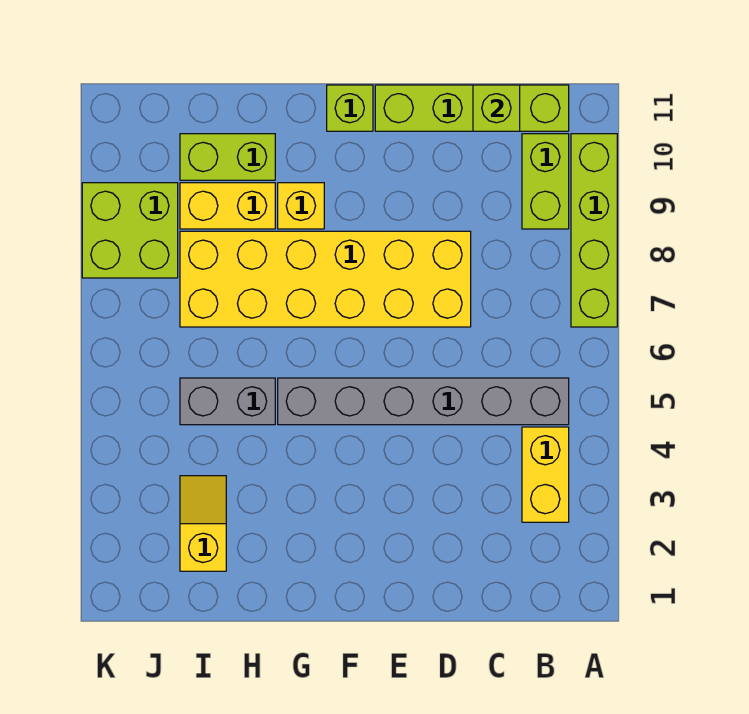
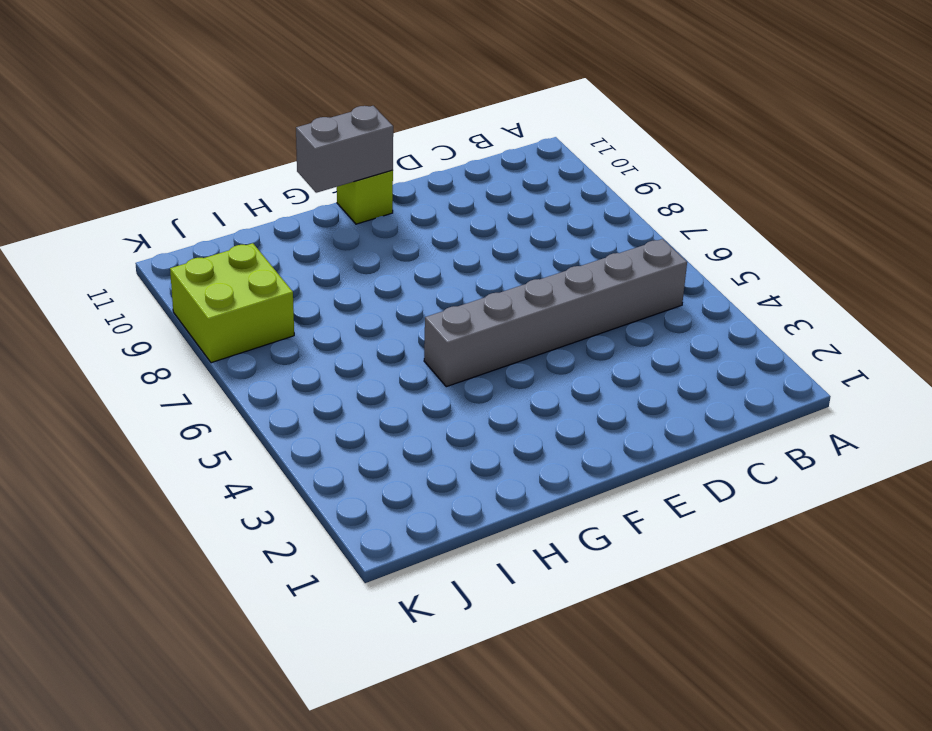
grey 1x2 brick [296,106,393,193] -> grey 1x2 brick moved to [180,378,275,425]
none -> lime 1x4 brick [571,134,617,327]
none -> yellow 1x2 brick [522,427,569,522]
none -> lime 1x2 brick [522,134,569,229]

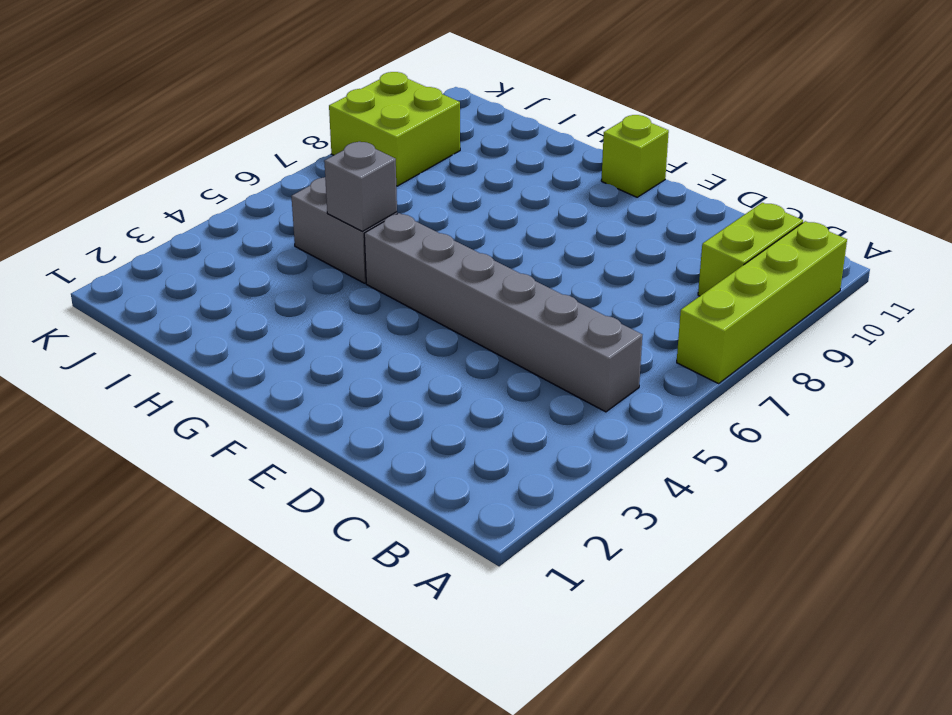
grey 1x1 brick [324,142,397,231] -> none
none -> yellow 1x2 brick [522,427,569,522]
none -> lime 1x4 brick [375,85,569,131]
none -> yellow 2x6 brick [180,231,471,327]

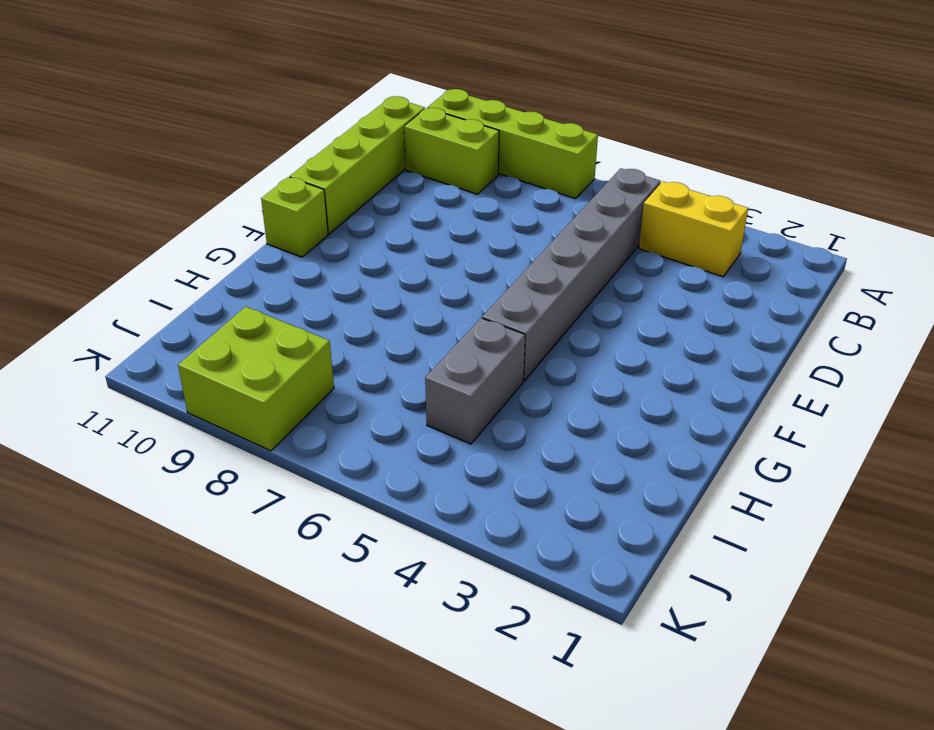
none -> yellow 2x6 brick [180,231,471,327]
none -> yellow 1x1 brick [278,183,324,229]
none -> yellow 1x2 brick [180,183,275,229]

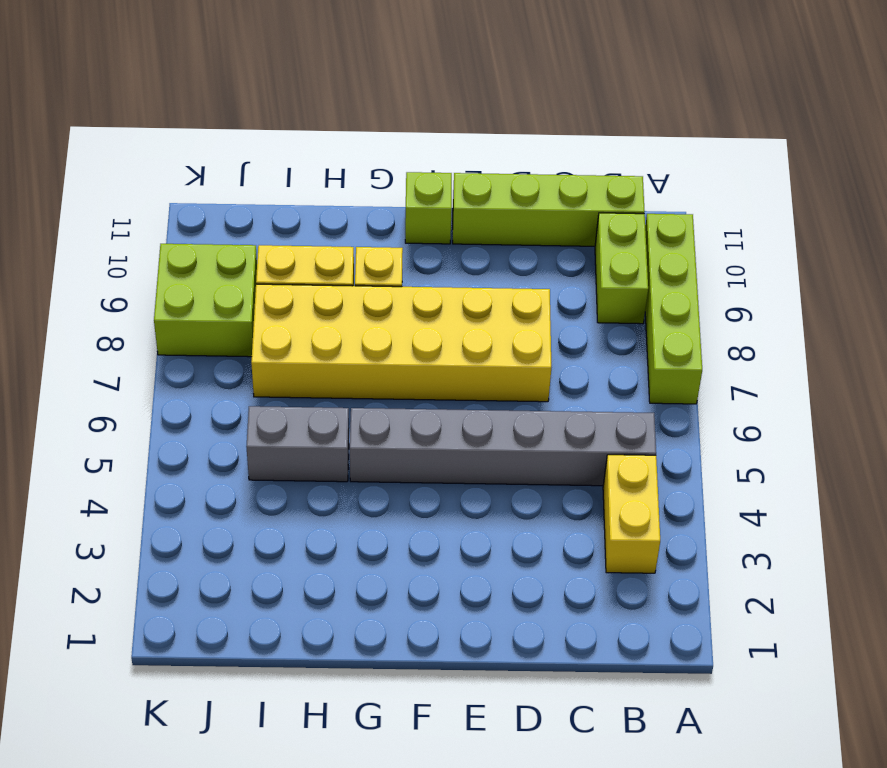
none -> lime 1x2 brick [180,134,275,180]
none -> yellow 1x2 slope [180,476,226,571]
none -> lime 1x1 brick [473,85,520,131]

